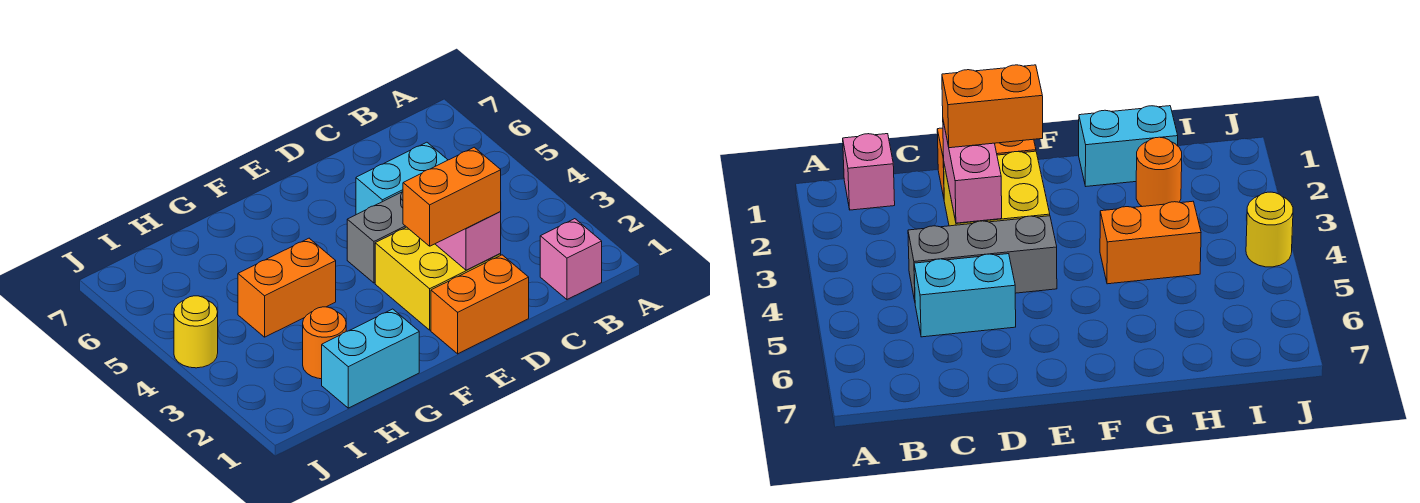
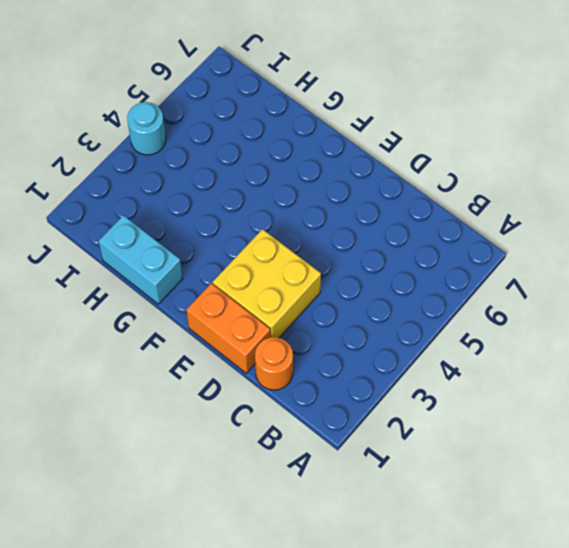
orange 1x1 round brick [255,337,293,390] -> orange 1x1 round brick moved to [303,307,346,379]
cyan 1x1 round brick [127,102,166,155] -> yellow 1x1 round brick [174,296,218,368]
none -> pink 1x1 brick [540,219,602,299]
none -> grey 1x3 brick [347,192,406,283]

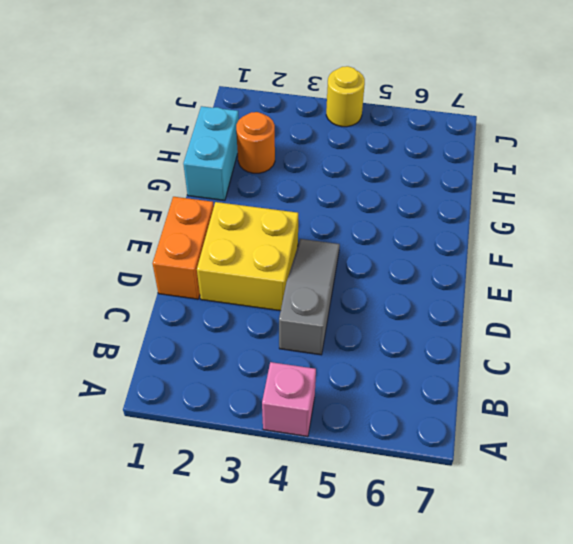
pink 1x1 brick [262,362,316,436] -> pink 1x1 brick moved to [540,219,602,299]
grey 1x3 slope [279,239,340,355] -> grey 1x3 brick [347,192,406,283]
none -> cyan 1x2 brick [356,142,447,215]
none -> orange 1x2 brick [238,238,336,337]

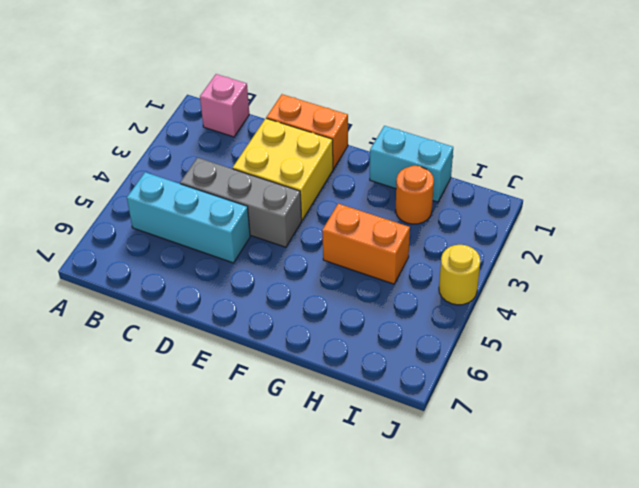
cyan 1x3 brick [127,172,250,263] -> cyan 1x2 brick [356,142,447,215]
none -> pink 1x2 brick [436,212,501,270]
none -> orange 1x2 brick [403,147,501,246]

